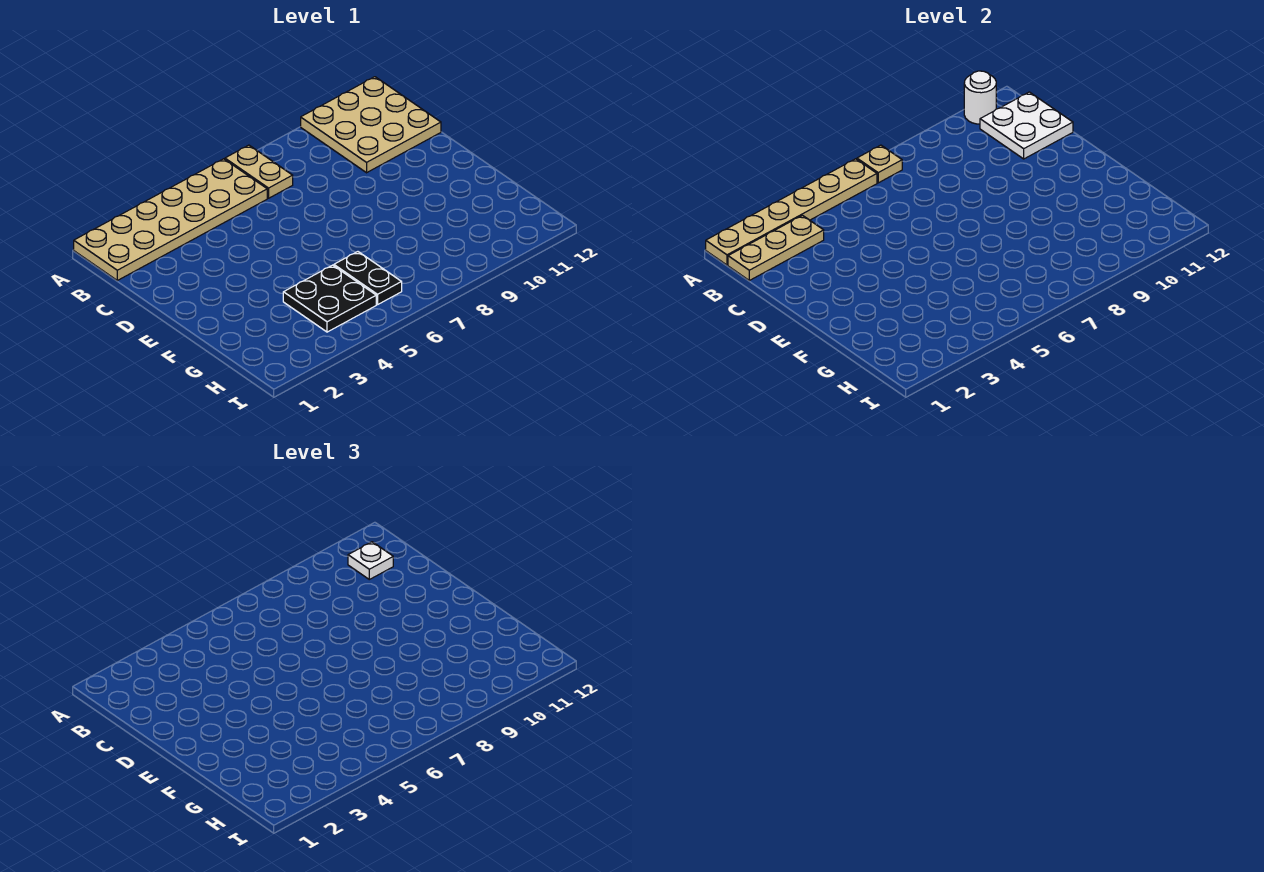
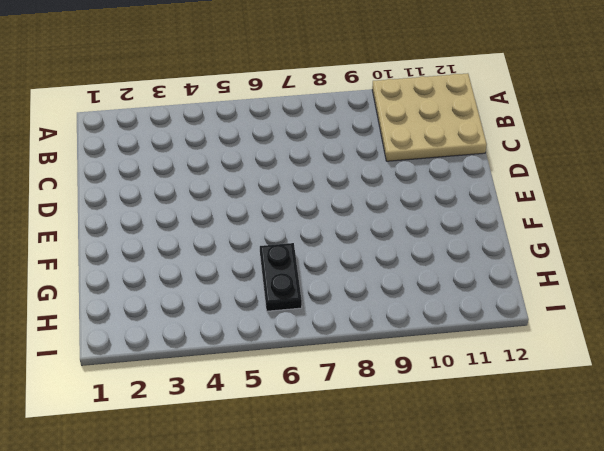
none -> tan 2x6 plate [74,159,267,280]
none -> tan 1x2 plate [225,145,293,198]

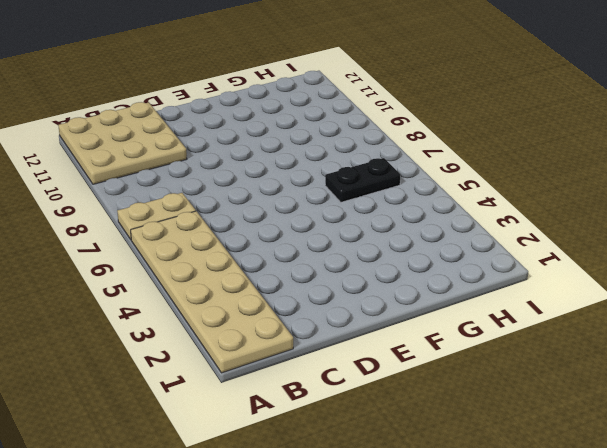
none -> black 2x2 plate [283,265,376,332]
none -> tan 1x6 plate [706,159,877,265]

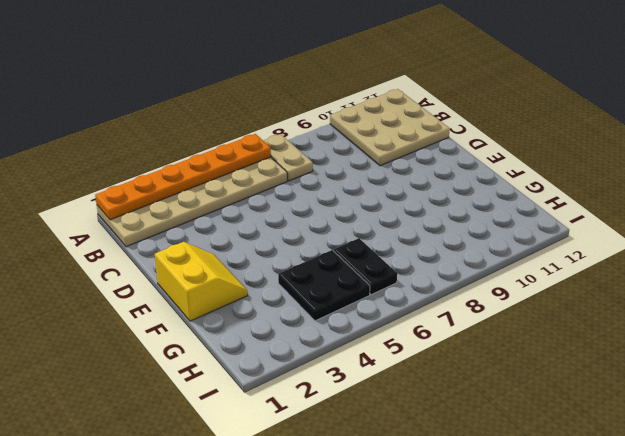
orange 1x6 plate [95,134,271,220] -> tan 1x6 plate [706,159,877,265]
yellow 2x2 slope [155,242,248,321] -> none
none -> tan 1x1 plate [857,145,902,183]
none -> white 1x1 round brick [964,71,996,124]

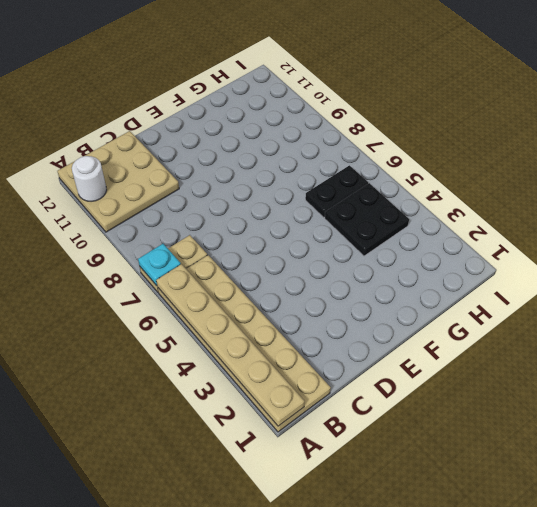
cyan 1x1 plate [138,244,181,286] -> tan 1x1 plate [857,145,902,183]
none -> tan 1x3 plate [728,215,824,280]
none -> white 2x2 plate [980,92,1073,159]

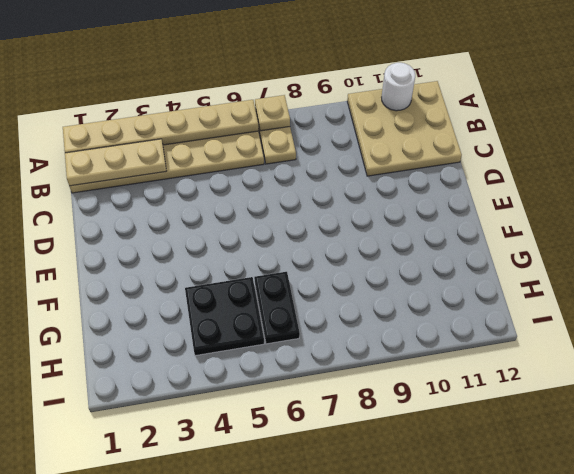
none -> white 2x2 plate [980,92,1073,159]
none -> white 1x1 plate [348,542,393,579]

